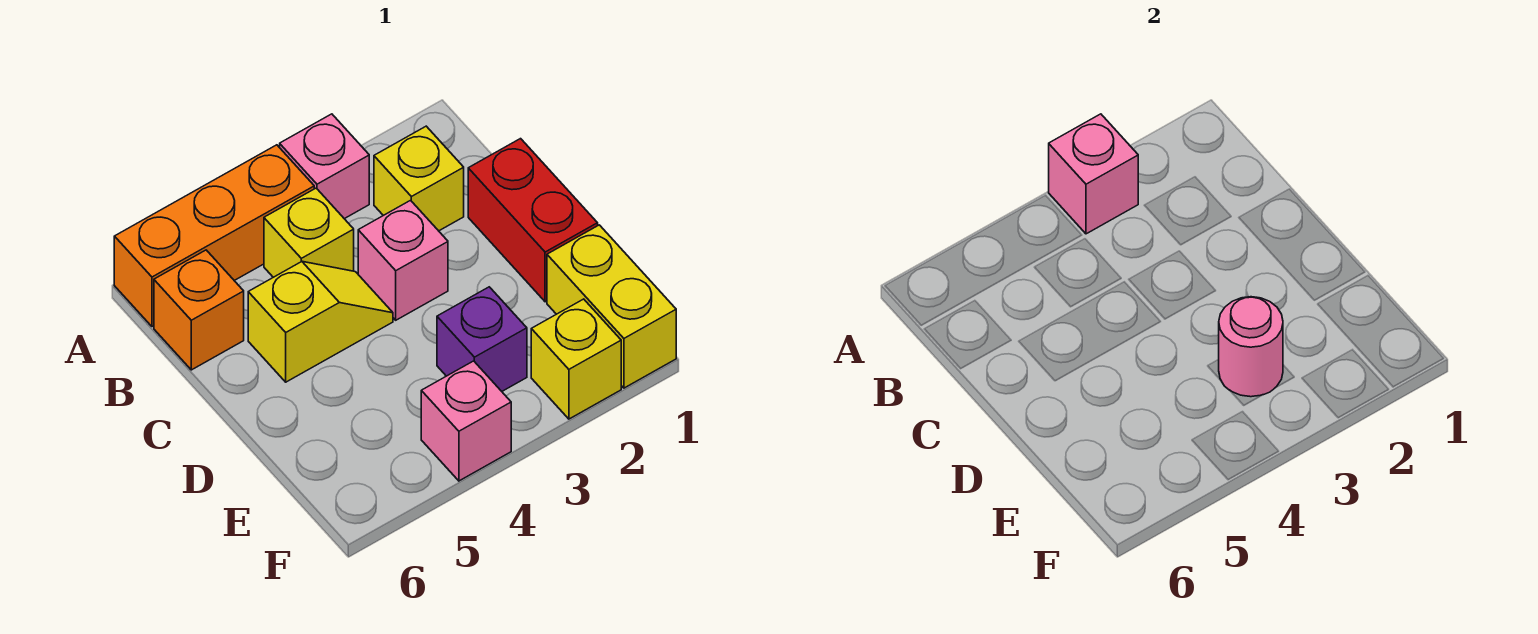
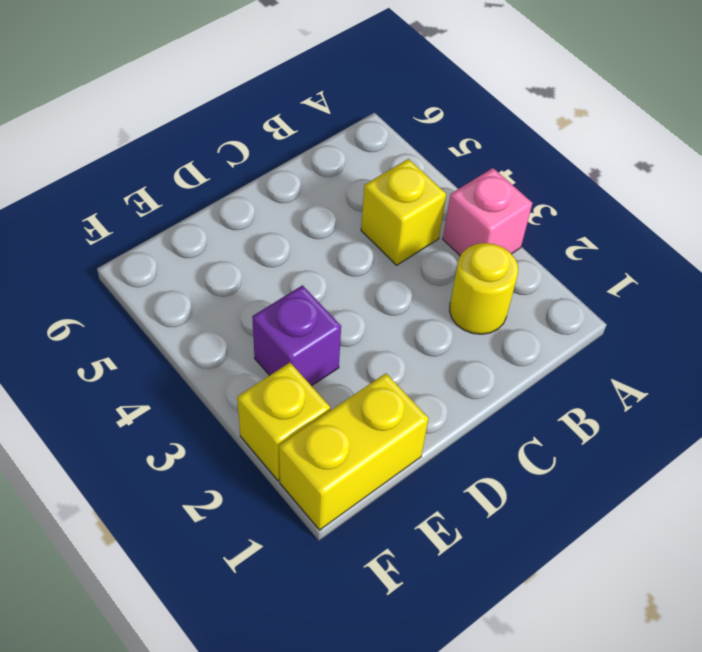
yellow 1x1 round brick [450,243,518,334] -> yellow 1x1 brick [374,126,464,231]
none -> orange 1x3 brick [114,145,314,327]
none -> orange 1x1 brick [154,250,244,370]
none -> red 1x2 brick [468,139,598,302]

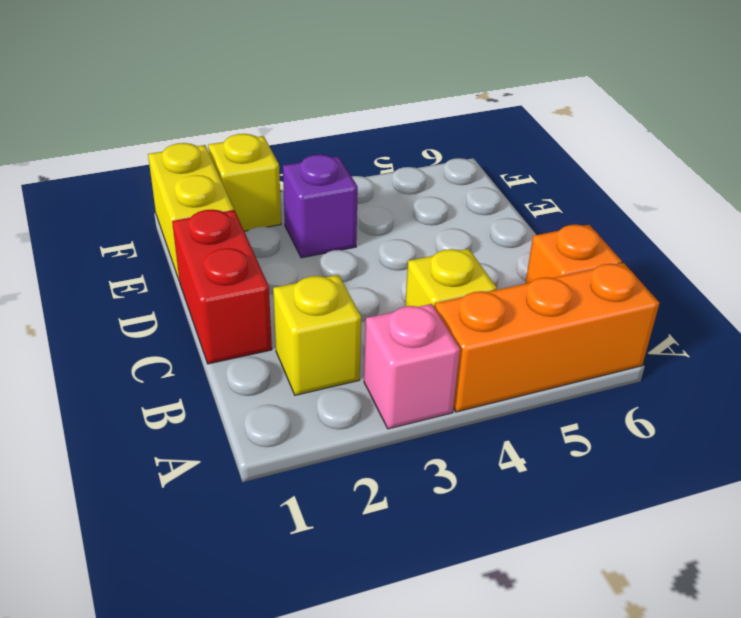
none -> pink 1x1 brick [358,200,448,320]
none -> yellow 1x2 slope [248,261,393,382]
none -> pink 1x1 brick [421,361,511,481]

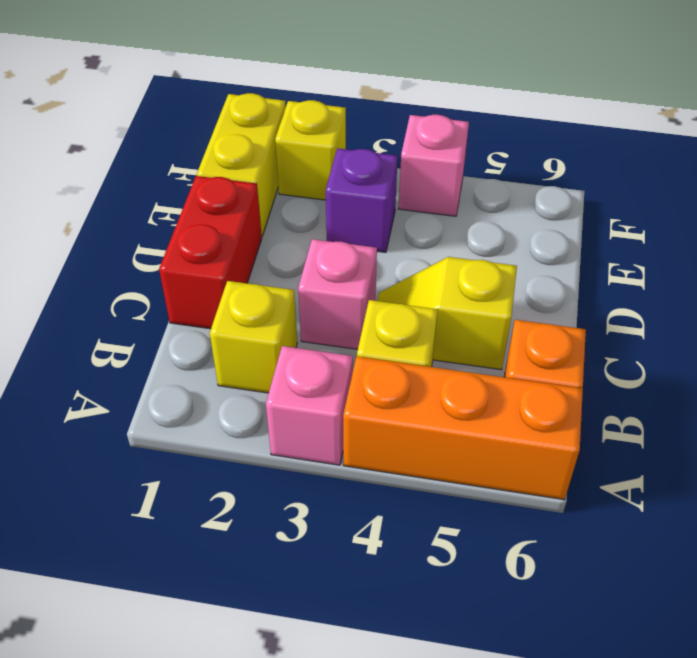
none -> pink 1x1 brick [1049,114,1138,234]
none -> pink 1x1 round brick [1219,297,1283,397]

